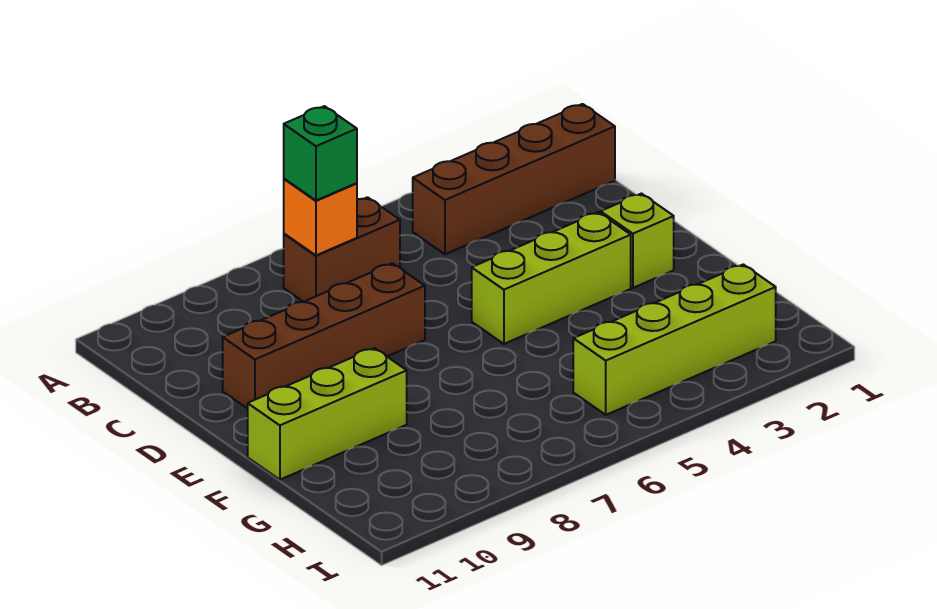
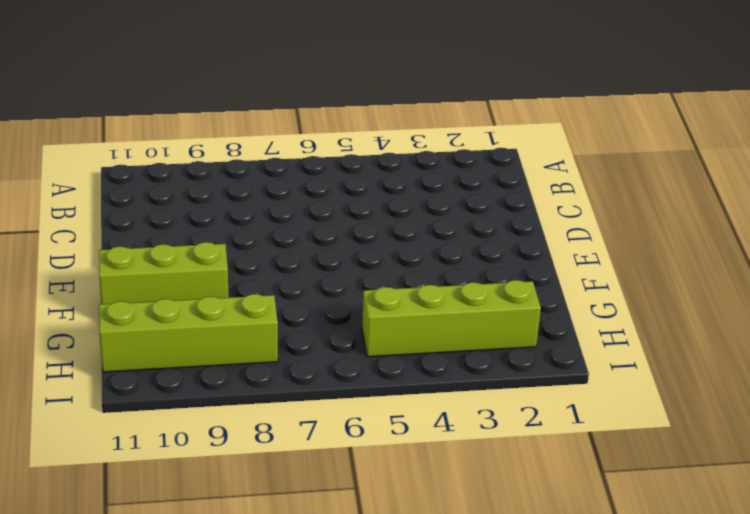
lime 1x4 brick [99,294,278,372] -> none
none -> brown 1x4 brick [413,104,615,254]
none -> brown 1x2 brick [284,197,400,302]

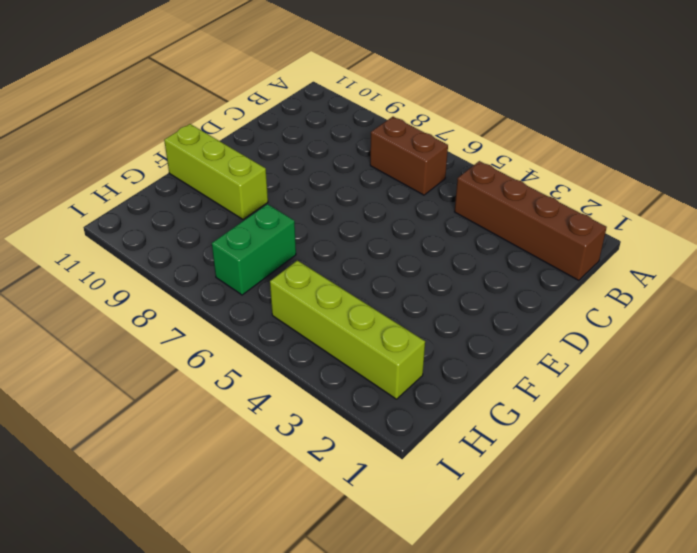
green 1x2 brick [212,204,296,295] -> none
none -> brown 1x4 brick [223,263,425,409]
none -> lime 1x1 brick [601,194,674,288]

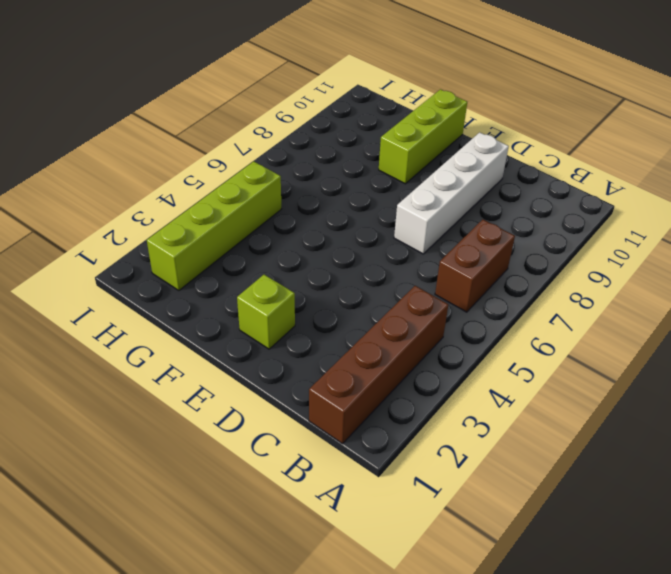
white 1x4 brick [394,132,509,254] -> brown 1x4 brick [223,263,425,409]
none -> lime 1x3 brick [472,212,631,344]
none -> orange 1x1 brick [284,179,357,255]

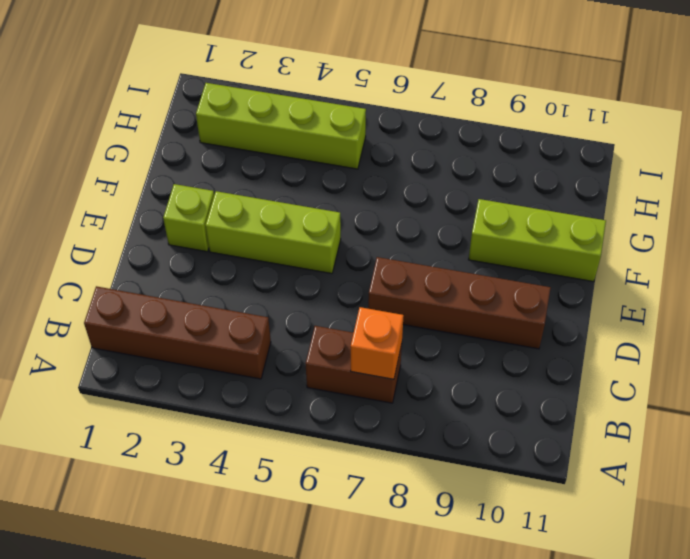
none -> green 1x1 brick [284,106,357,200]

